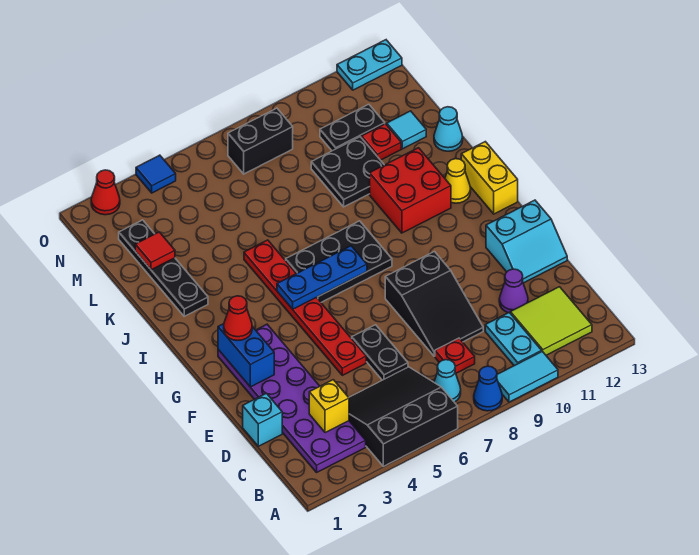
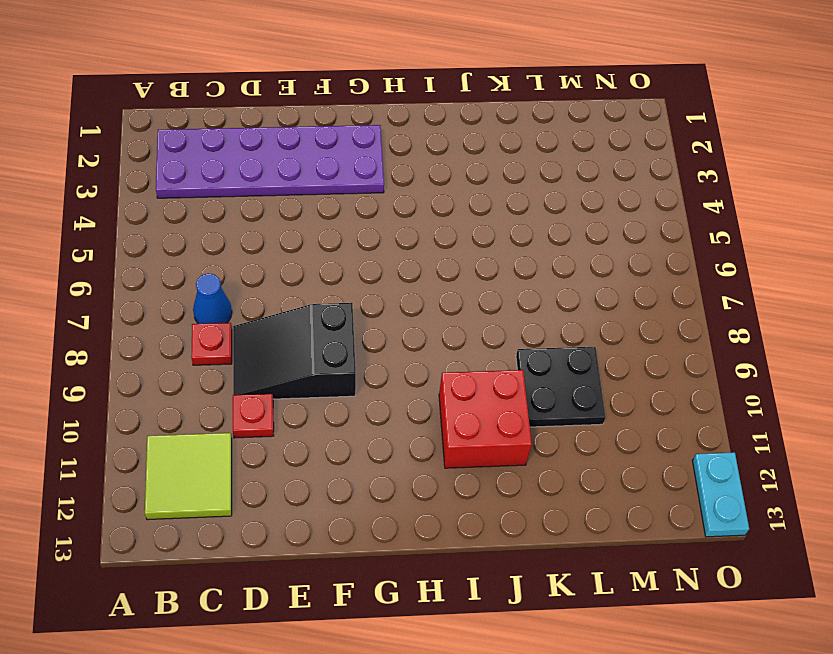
blue 1x1 cone [193,274,232,324] -> blue 1x1 cone moved to [474,366,502,411]
red 1x1 plate [233,394,274,438] -> red 1x1 plate moved to [362,124,401,160]
none -> black 3x3 slope [349,367,458,466]
none -> cyan 1x2 tile [497,351,558,402]
none -> cyan 1x1 cone [434,360,461,402]
none -> cyan 1x2 plate [485,313,542,366]

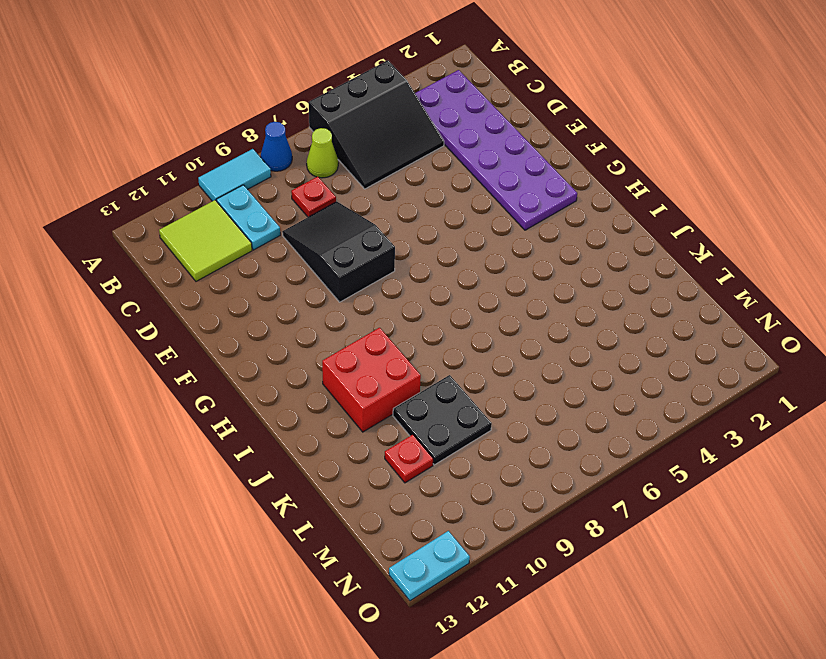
lime 1x1 cone [307,128,338,178] -> cyan 1x1 cone [434,360,461,402]
none -> cyan 1x1 brick [243,393,282,446]
none -> black 1x2 plate [352,325,408,380]
none -> purple 1x1 cone [499,269,528,313]
none -> red 1x6 plate [244,240,366,375]

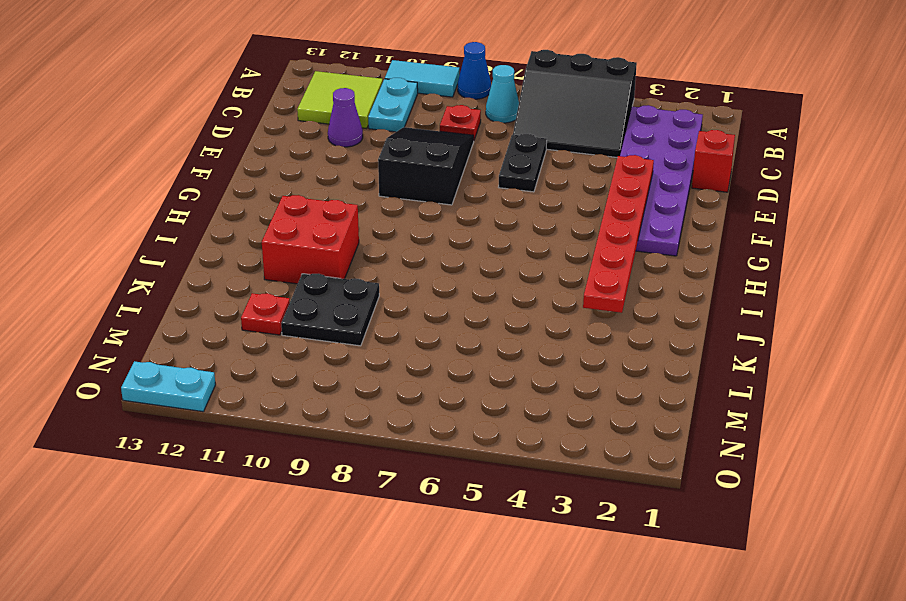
red 1x1 brick [692,130,735,192] -> cyan 1x1 brick [243,393,282,446]
red 1x6 plate [583,155,654,313] -> red 1x6 plate moved to [244,240,366,375]
none -> cyan 2x2 slope [486,200,567,283]
none -> black 2x3 plate [286,221,392,302]
none -> yellow 1x2 brick [461,142,518,214]
none -> yellow 1x1 cone [445,159,471,203]

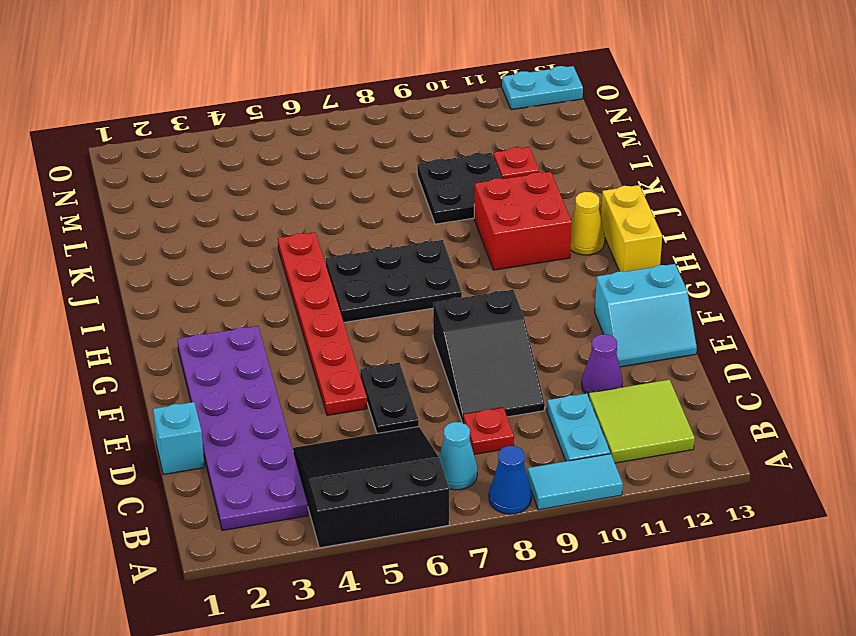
none -> black 1x4 plate [119,220,208,316]
none -> cyan 1x1 cone [434,107,463,151]
none -> cyan 1x1 tile [387,111,426,149]
none -> black 1x2 plate [320,104,385,151]

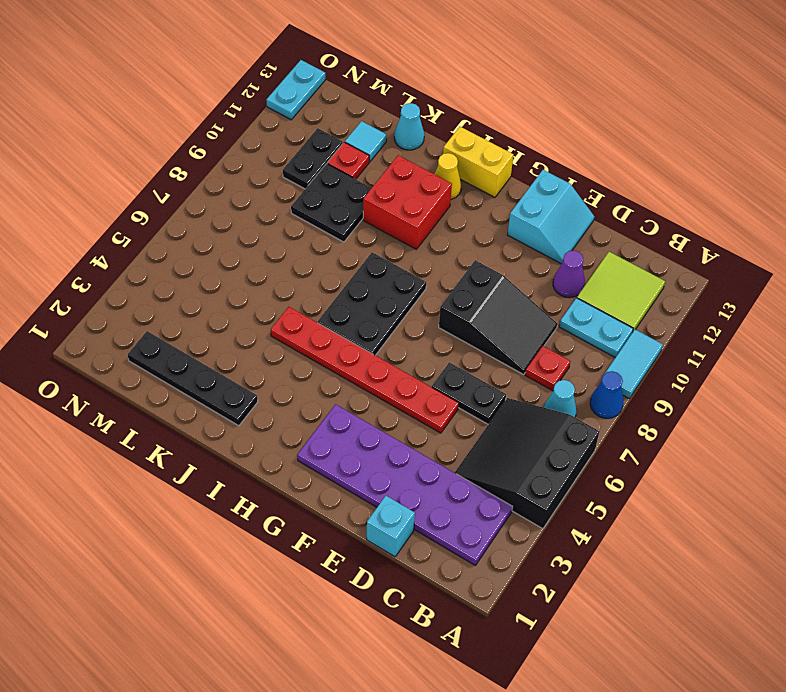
none -> black 1x2 brick [228,108,293,174]
none -> red 1x1 cone [91,170,120,215]
none -> blue 1x1 tile [136,155,176,193]
none -> yellow 1x1 brick [309,380,349,433]

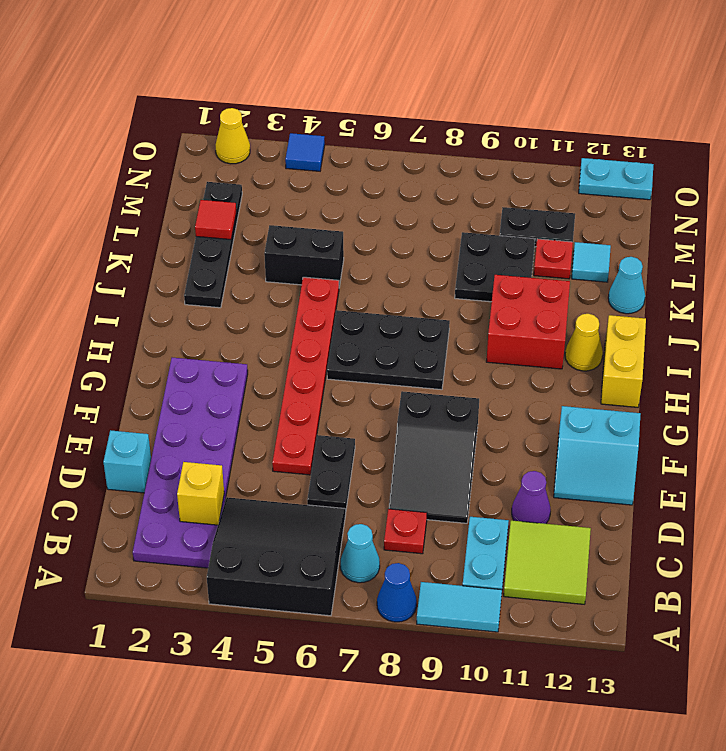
black 1x2 brick [264,225,344,287] -> black 1x2 brick moved to [228,108,293,174]
yellow 1x1 cone [216,108,250,164] -> red 1x1 cone [91,170,120,215]
none -> blue 1x2 brick [218,324,274,387]
none -> blue 1x3 plate [277,246,367,309]
none -> red 1x1 cone [224,296,252,341]

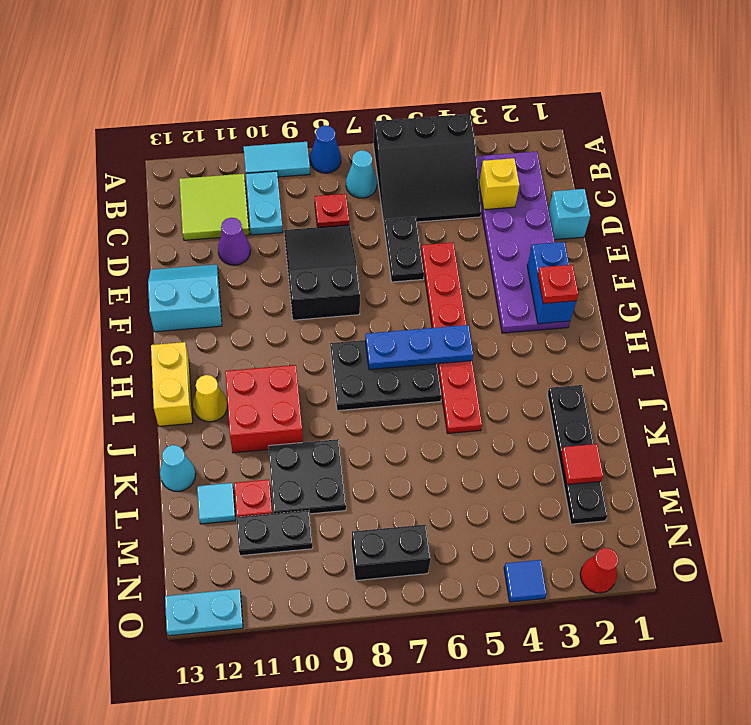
red 1x1 plate [538,265,579,304] -> red 1x1 cone [224,296,252,341]

